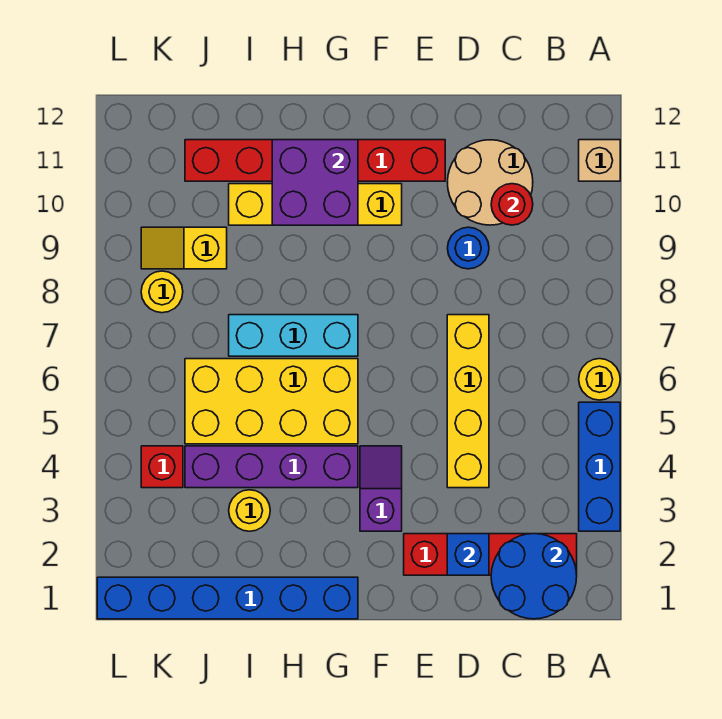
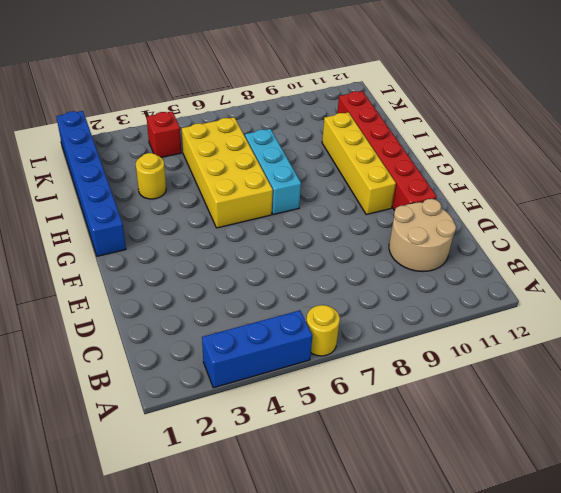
none -> tan 1x1 brick [579,140,620,181]
none -> red 1x4 brick [404,534,577,575]
none -> yellow 1x4 brick [447,315,489,488]

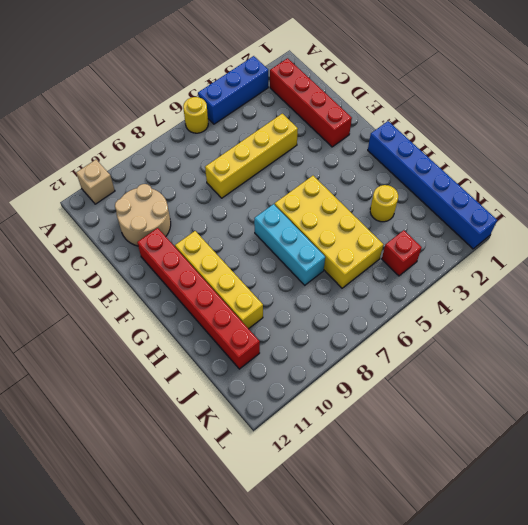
none -> blue 1x1 round brick [448,227,489,269]
none -> purple 1x2 slope [360,446,402,531]
none -> purple 1x4 brick [185,446,358,488]

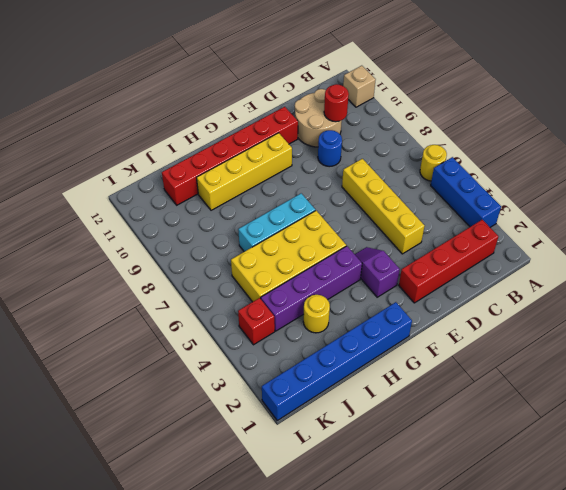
none -> yellow 1x2 slope [141,227,227,269]
none -> yellow 1x1 round brick [141,271,183,313]
none -> blue 2x2 round brick [491,534,577,619]

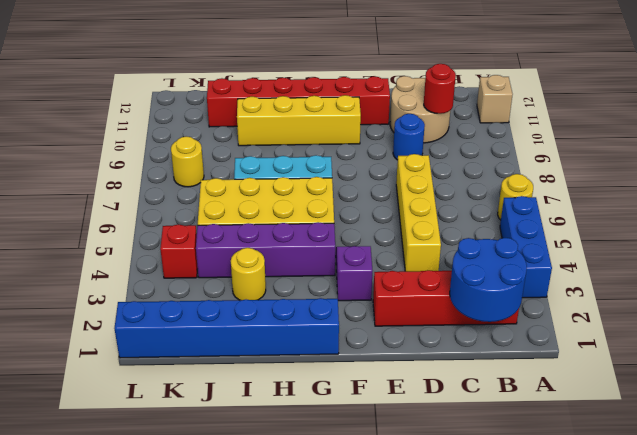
none -> yellow 1x2 slope [141,227,227,269]
none -> blue 1x1 brick [447,534,489,575]
none -> purple 2x2 brick [272,140,358,225]

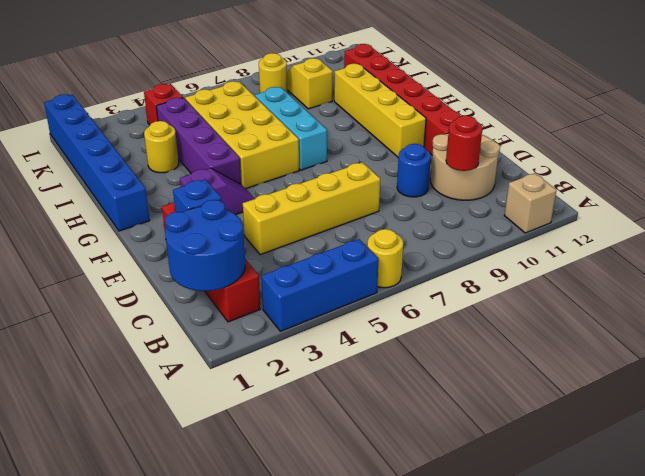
none -> purple 2x2 brick [272,140,358,225]

